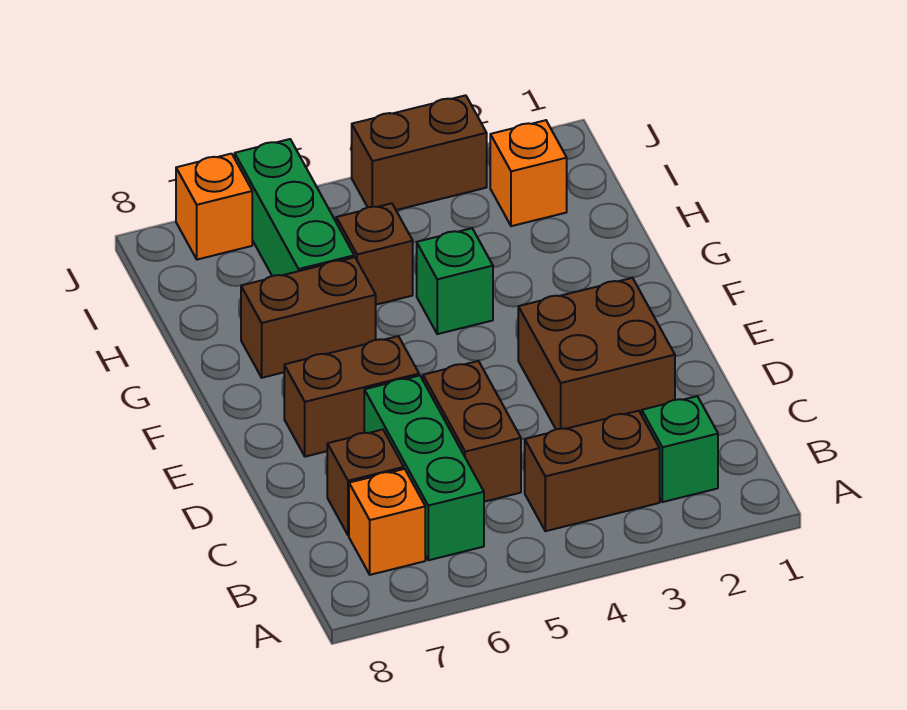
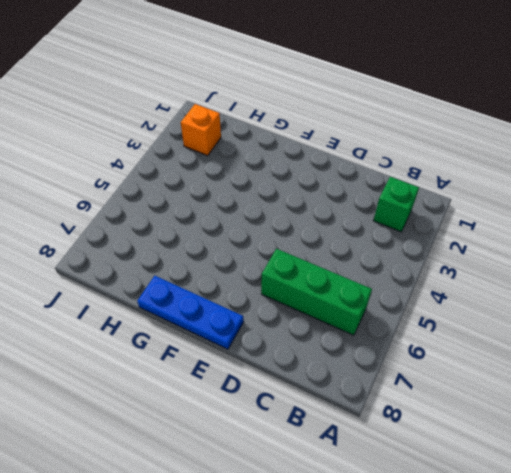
blue 1x3 plate [137,276,244,349] -> none
none -> brown 1x2 brick [525,411,660,531]
none -> orange 1x1 brick [349,469,425,575]
none -> brown 1x2 brick [423,361,521,502]

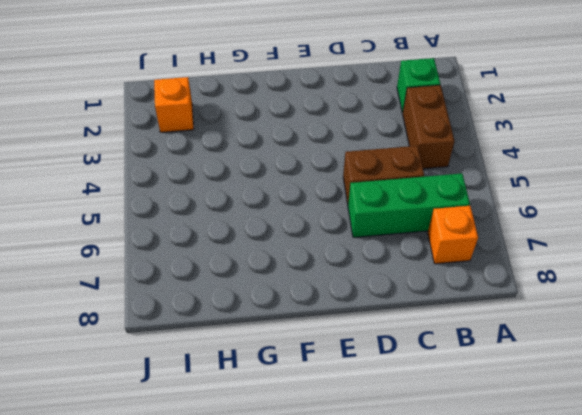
none -> brown 1x1 brick [327,430,404,535]
none -> brown 2x2 brick [518,278,675,429]
none -> brown 1x2 brick [284,336,419,457]

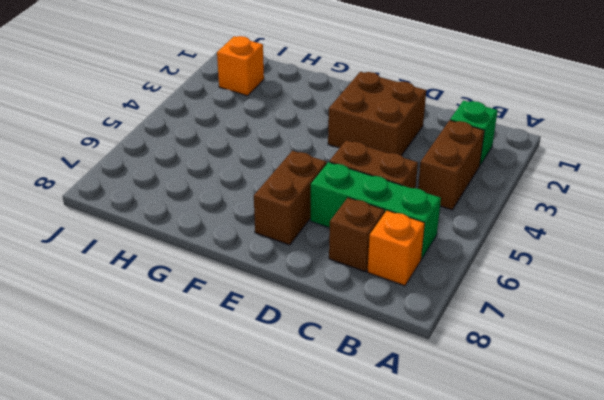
none -> green 1x1 brick [417,228,493,334]
none -> brown 1x2 brick [241,257,376,378]
none -> brown 1x1 brick [336,203,413,305]

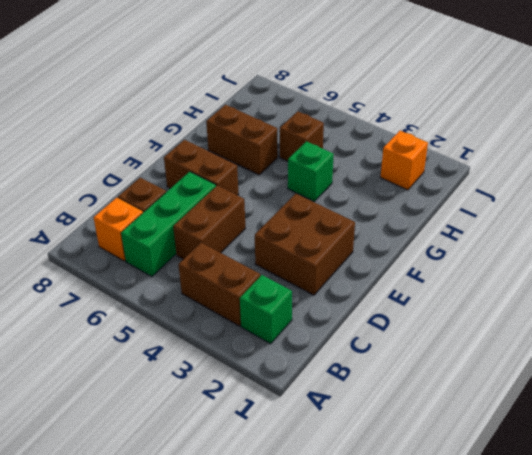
none -> green 1x3 brick [235,139,354,276]
none -> brown 1x2 brick [352,95,487,210]
none -> orange 1x1 brick [176,154,252,260]

